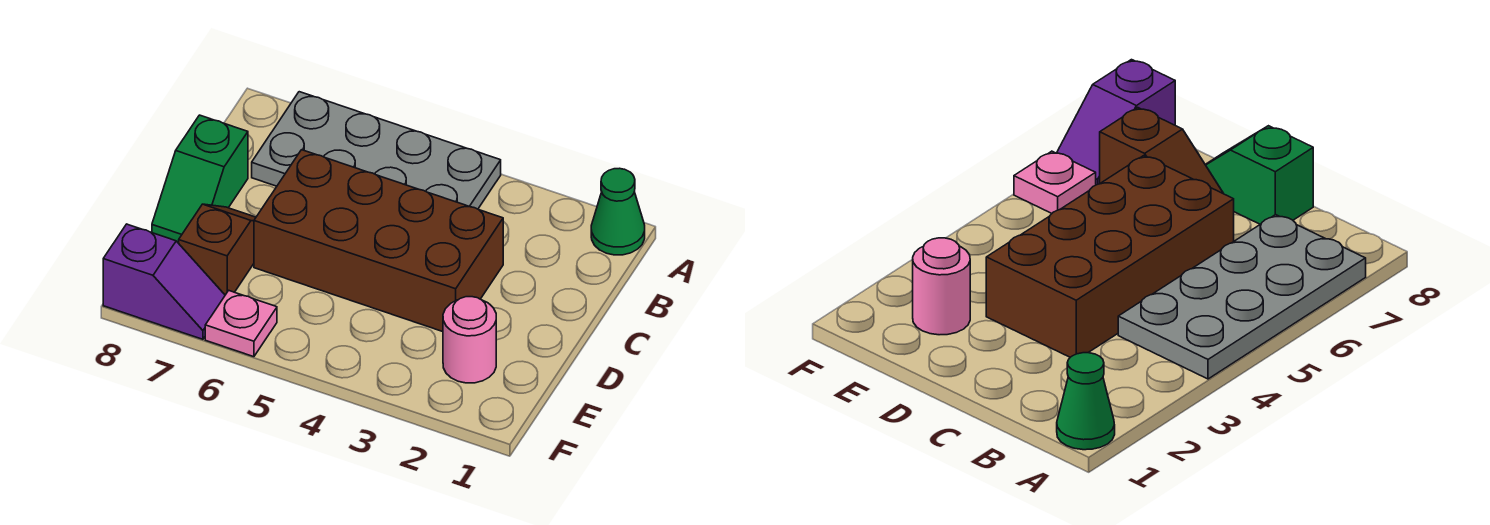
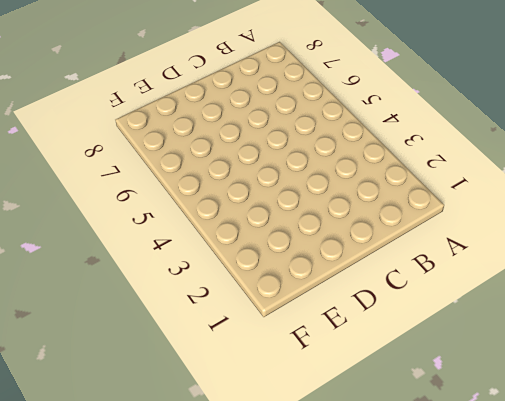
none -> green 1x1 cone [591,168,645,255]
none -> grey 2x4 plate [252,92,501,209]

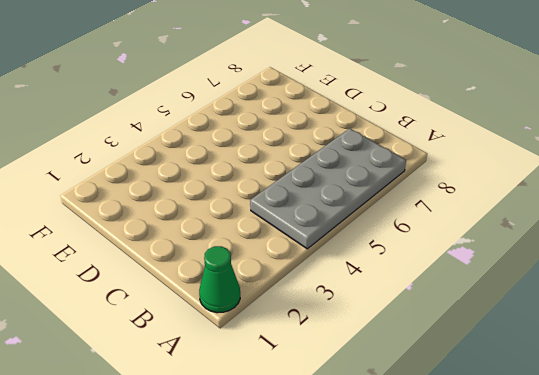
none -> brown 2x4 brick [254,150,503,332]
none -> green 1x2 slope [152,115,248,242]

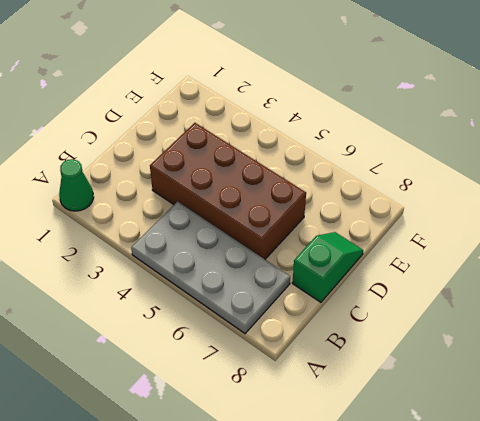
none -> brown 1x2 slope [179,204,256,295]
none -> pink 1x1 round brick [443,297,496,383]

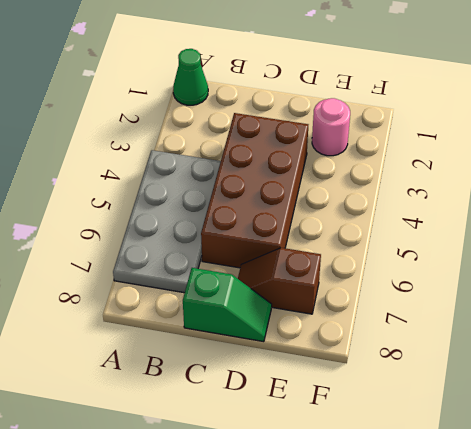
none -> pink 1x1 plate [205,291,277,357]
none -> purple 1x2 slope [103,224,225,339]

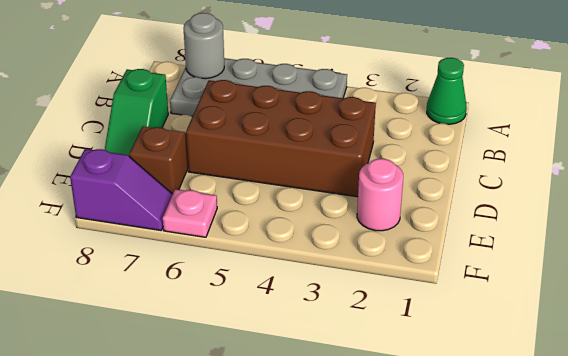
grey 1x1 round brick [183,13,224,79] -> none

